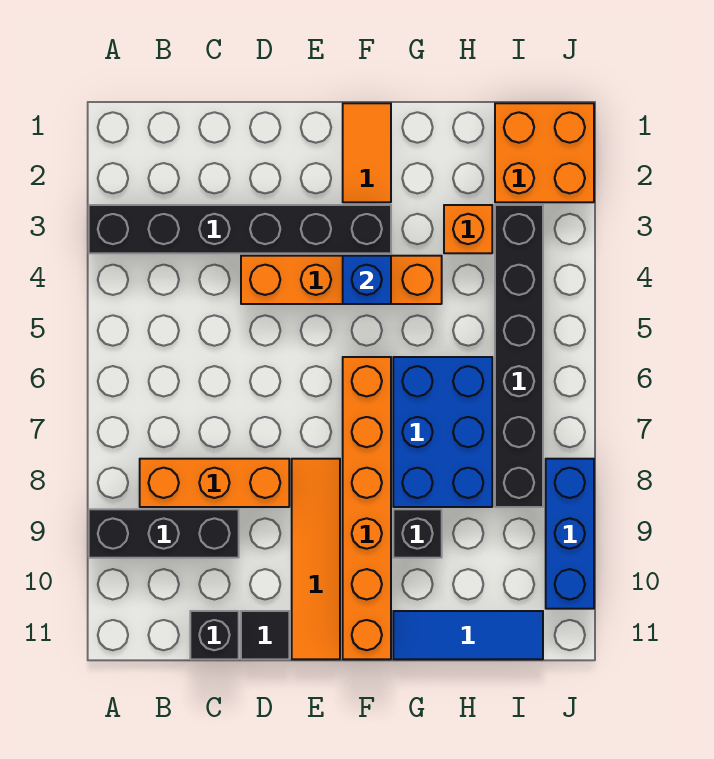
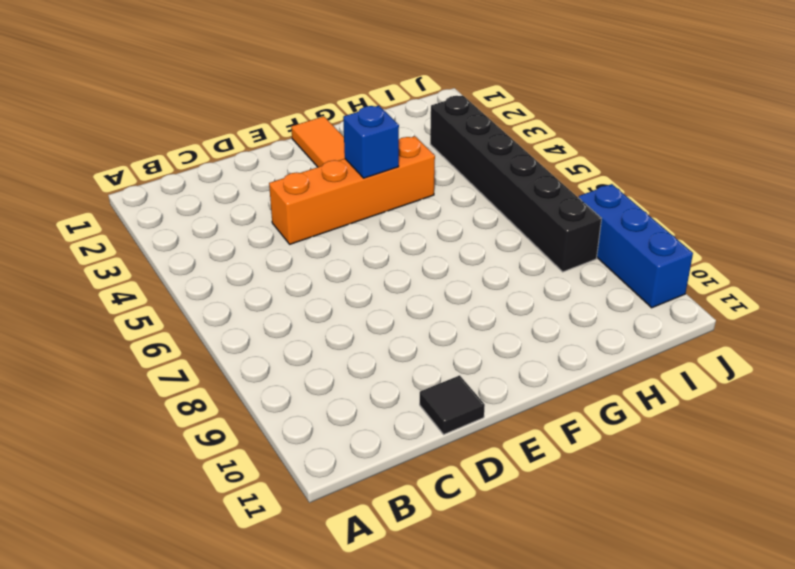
none -> black 1x6 brick [89,205,391,253]
none -> black 1x3 brick [89,509,239,558]
none -> orange 1x3 brick [140,459,289,507]

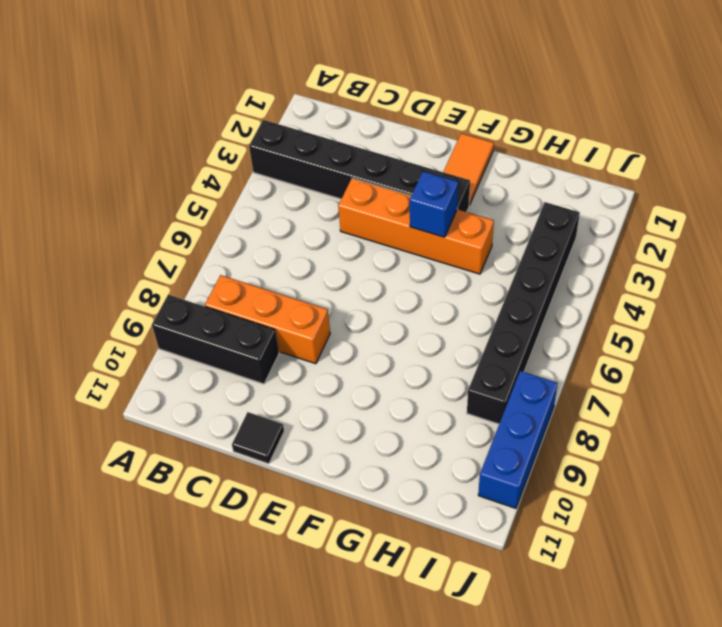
none -> black 1x1 brick [190,611,239,659]
none -> orange 1x4 tile [292,459,340,659]
none -> orange 1x6 brick [343,357,391,659]

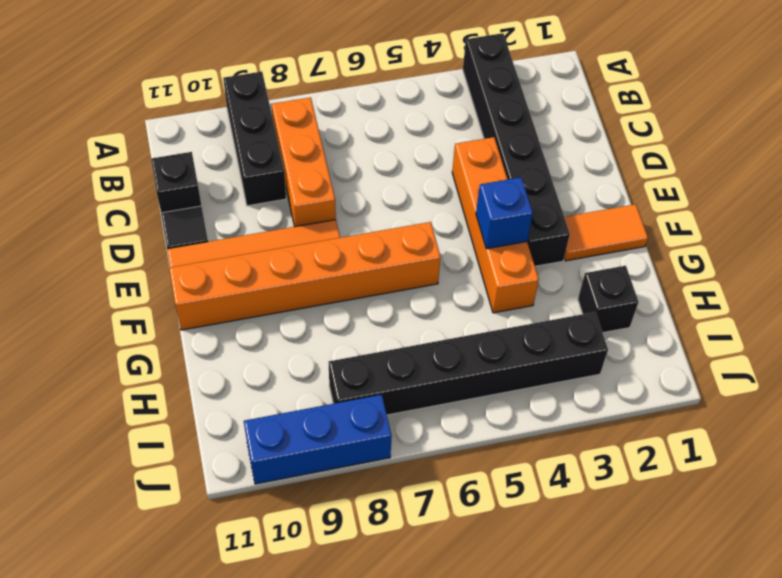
black 1x1 brick [578,266,638,333] -> black 1x1 brick moved to [393,509,442,558]
none -> blue 2x3 brick [393,357,492,507]
none -> blue 1x3 tile [393,611,543,659]
none -> orange 1x1 brick [444,205,492,253]

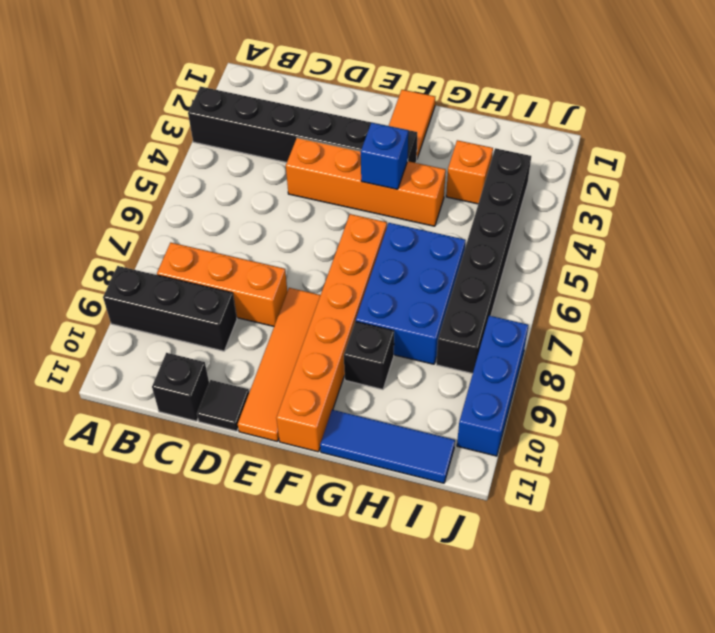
none -> orange 2x2 brick [495,103,594,202]

